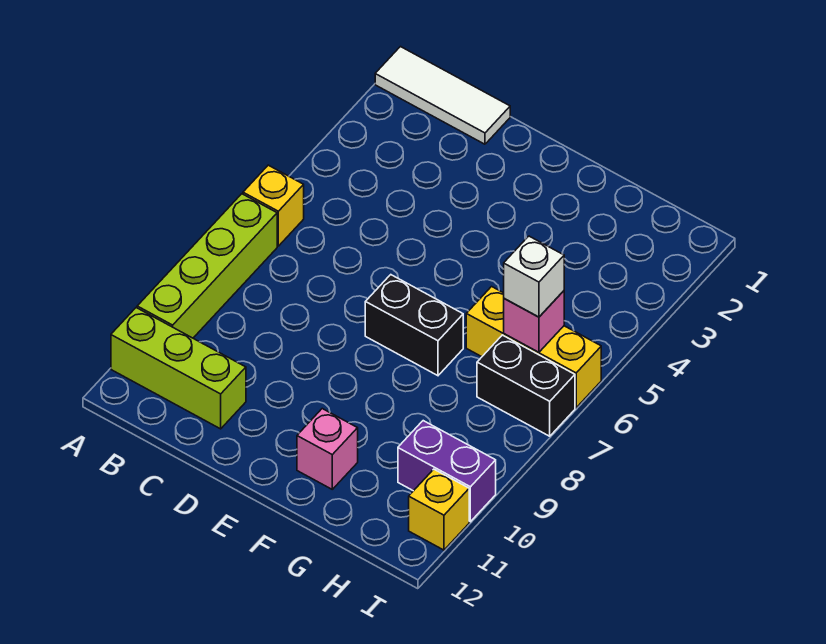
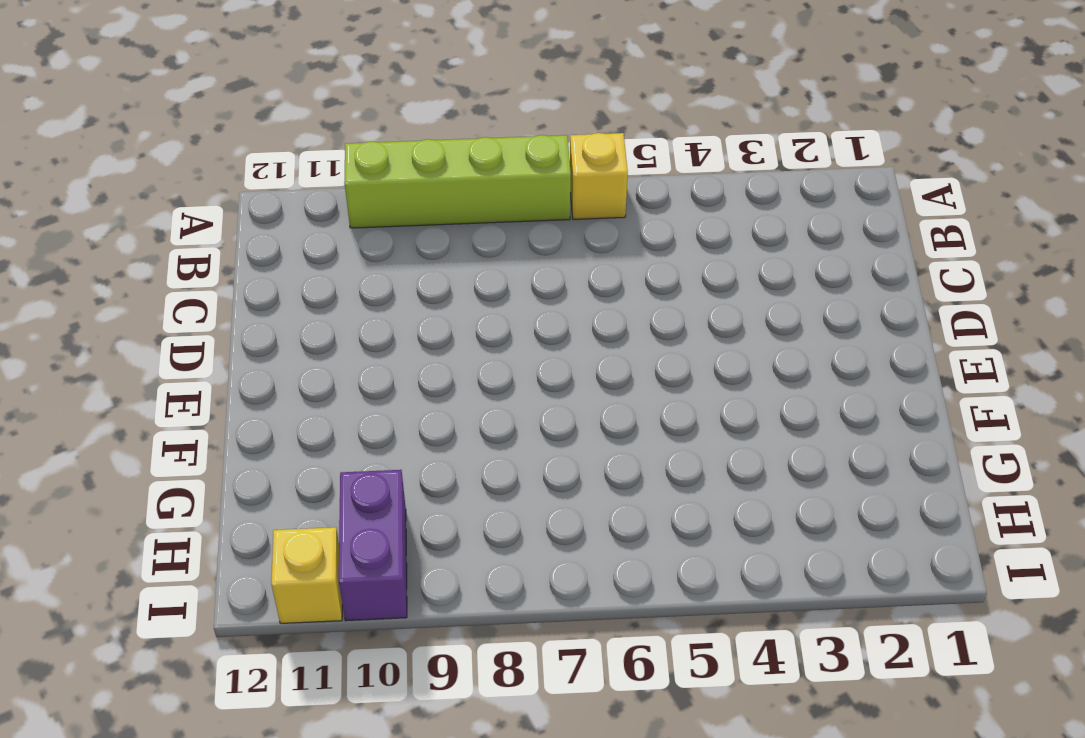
none -> white 1x3 tile [375,47,510,144]
none -> lime 1x3 brick [111,308,246,429]
none -> black 1x2 brick [365,275,463,376]

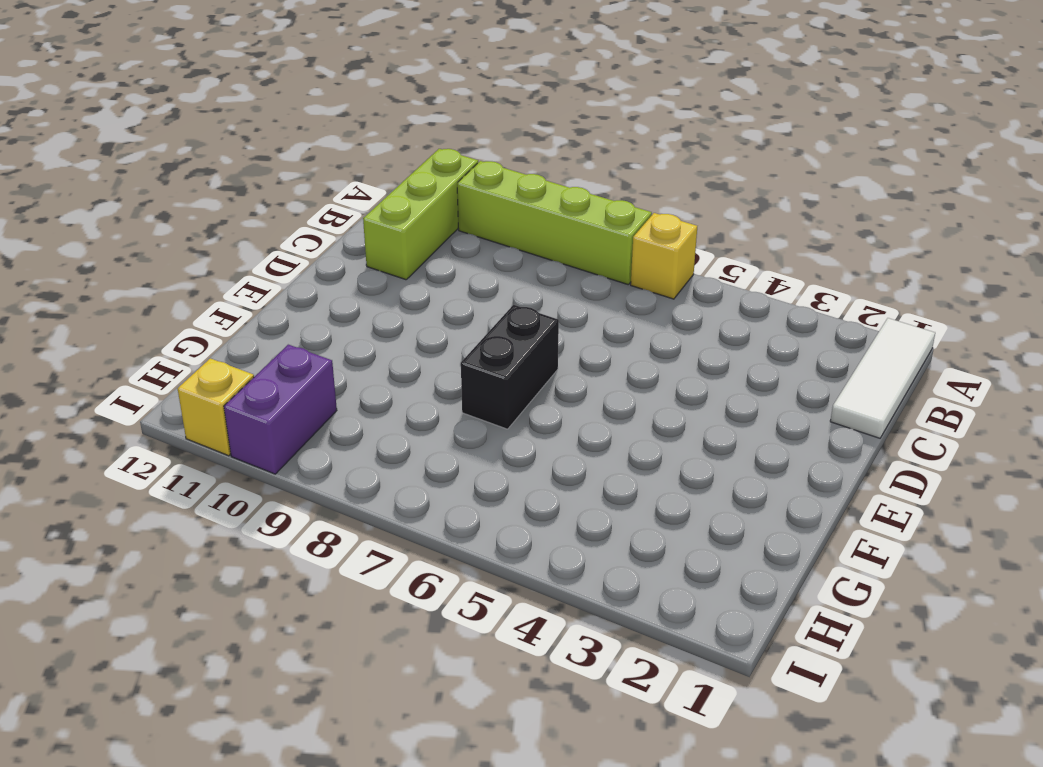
none -> pink 1x1 brick [297,409,358,489]
none -> yellow 1x3 brick [466,287,601,408]
none -> black 1x2 brick [477,335,575,436]

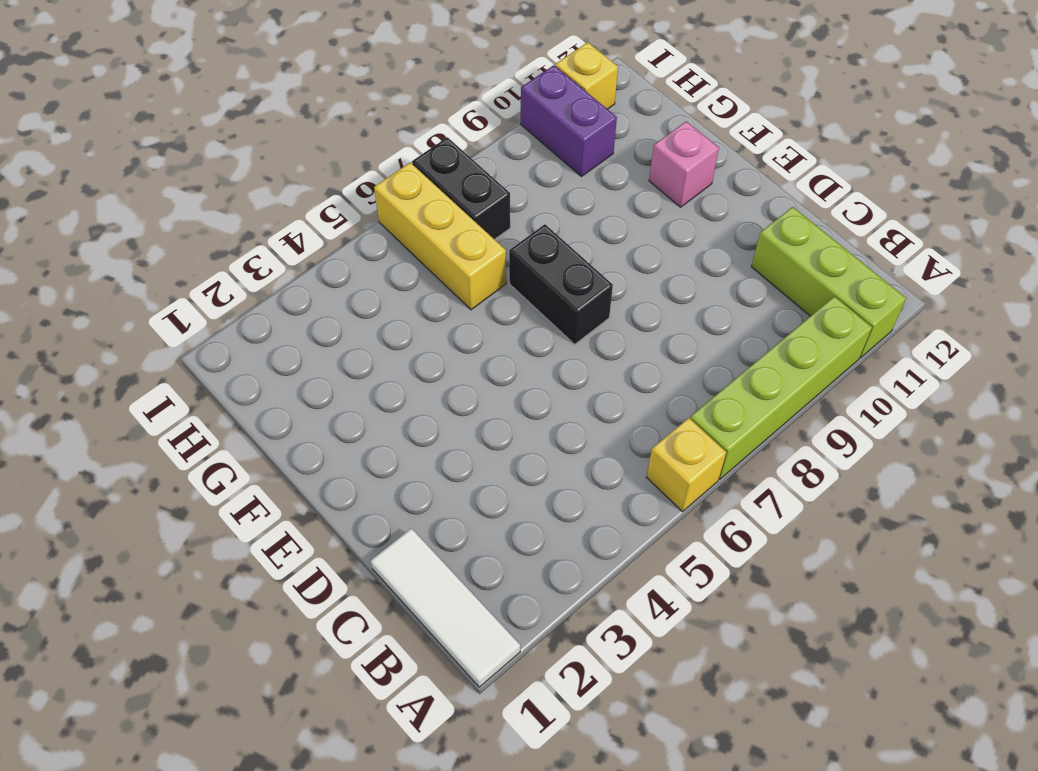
none -> pink 1x1 brick [504,291,564,352]
none -> white 1x1 brick [504,236,564,317]

